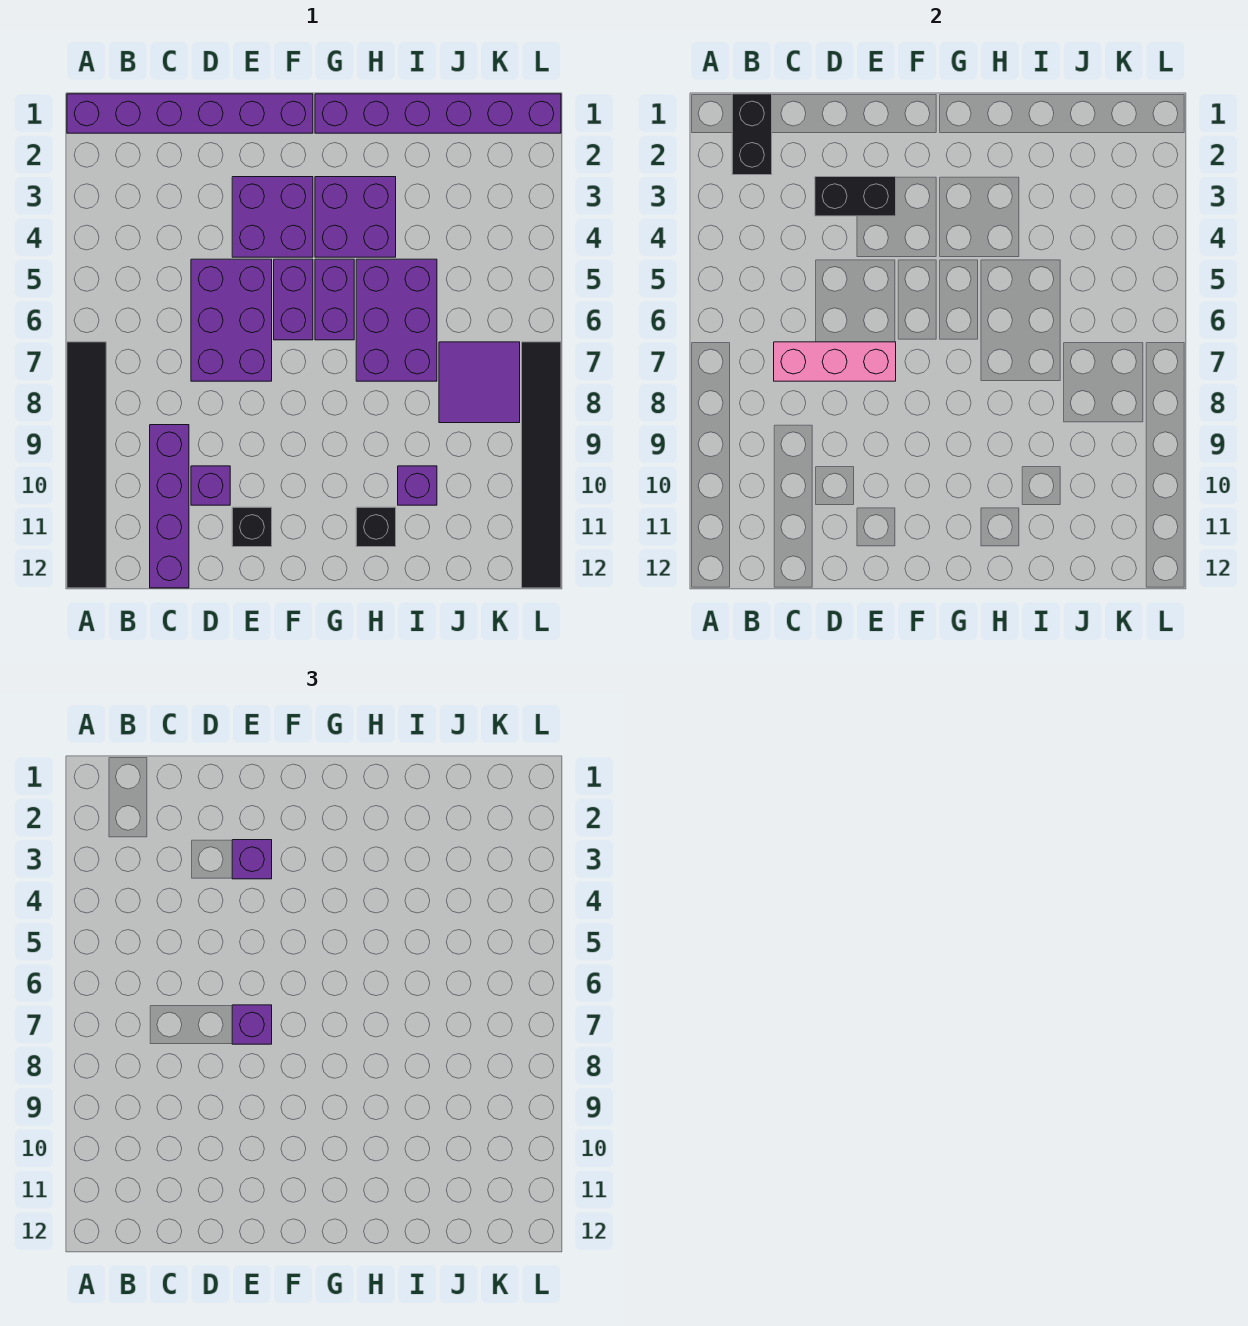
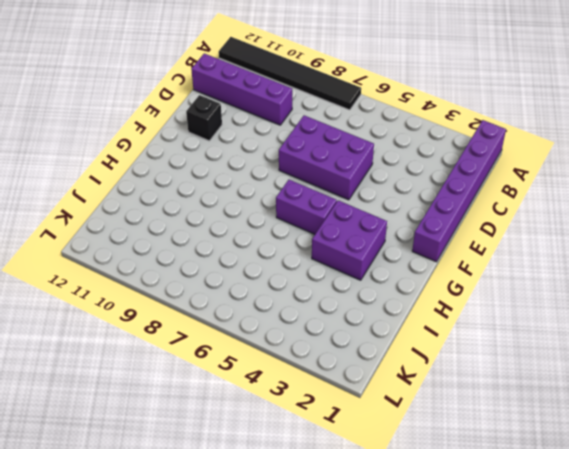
none -> purple 1x1 brick [191,466,230,505]
none -> purple 2x2 brick [232,177,313,257]
none -> purple 1x2 brick [274,259,313,340]

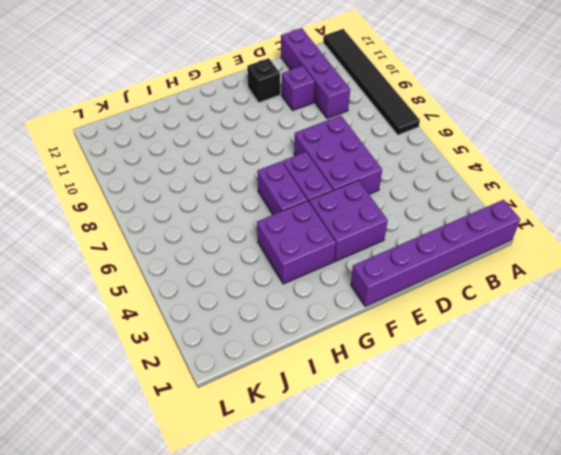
none -> purple 1x6 brick [315,94,561,133]
none -> purple 2x3 brick [356,259,437,381]
none -> black 1x1 brick [356,507,396,547]

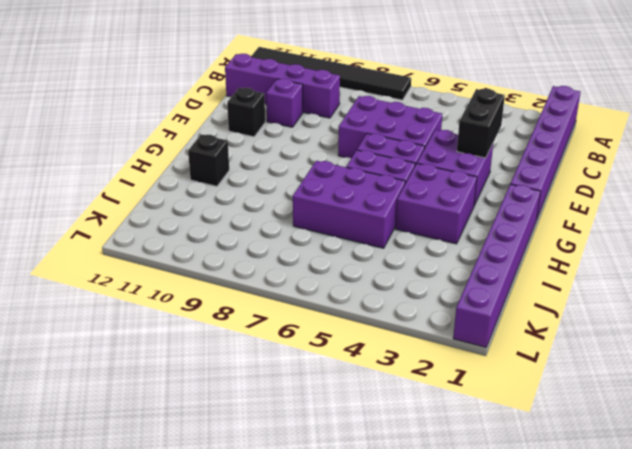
none -> purple 1x1 brick [398,466,437,505]
none -> purple 2x2 tile [439,342,520,423]
none -> black 1x6 tile [522,342,561,588]

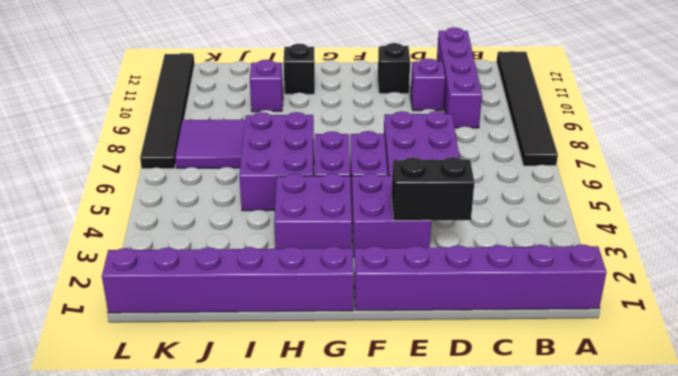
none -> black 1x2 brick [732,94,772,175]
none -> pink 1x3 brick [774,342,896,381]
none -> purple 1x1 brick [232,840,272,879]

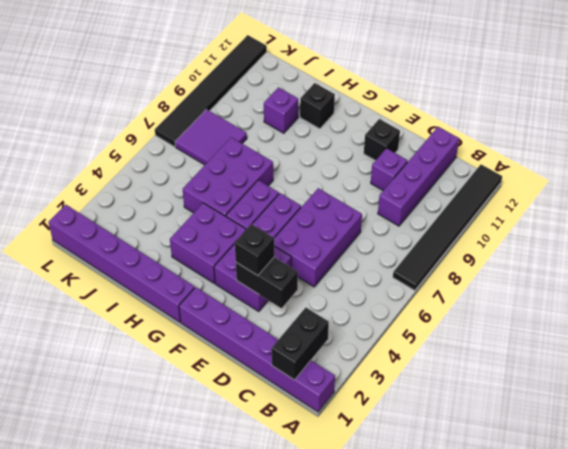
black 1x1 brick [235,224,274,276] -> purple 1x1 brick [232,840,272,879]
none -> pink 1x3 brick [774,342,896,381]
none -> purple 1x1 brick [232,1005,272,1044]

